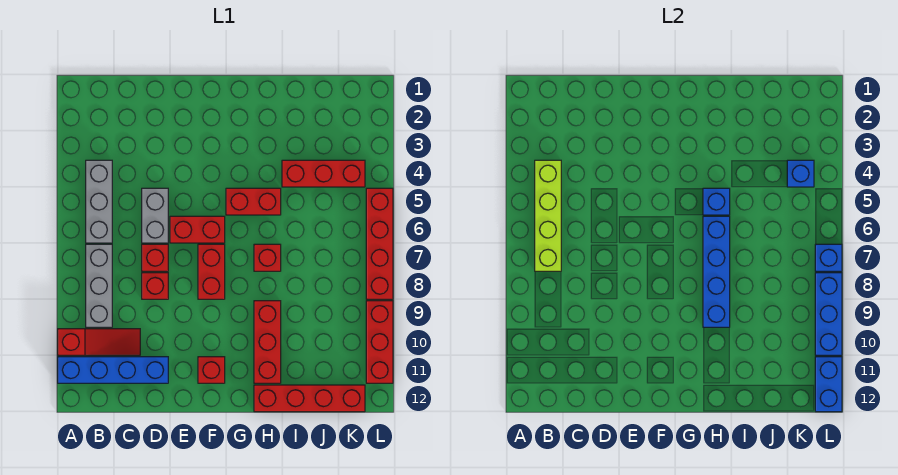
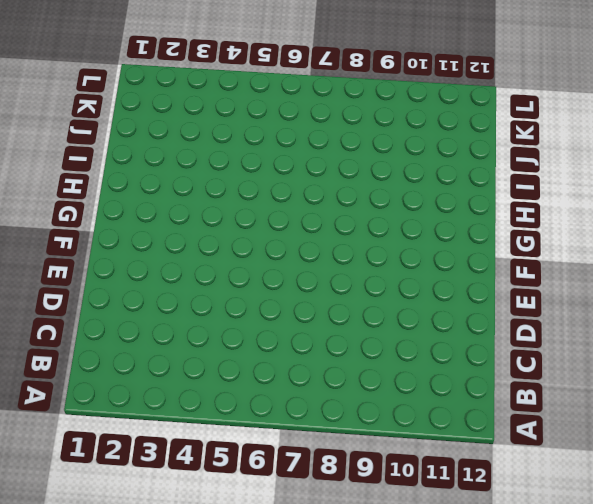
none -> red 1x3 slope [58,329,140,355]
none -> blue 1x4 brick [58,357,168,383]
none -> grey 1x3 brick [86,160,112,243]

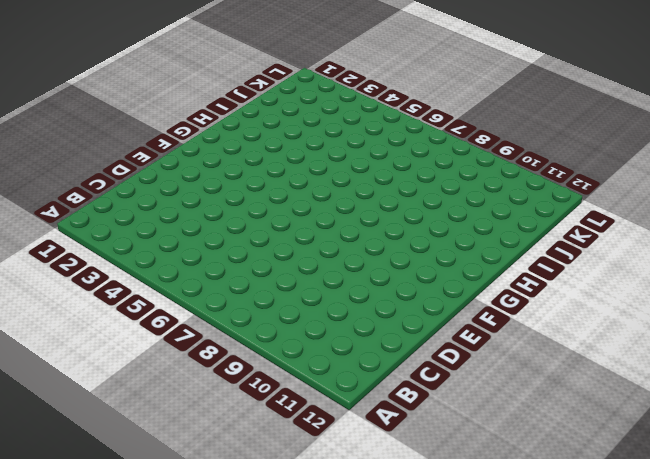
none -> red 1x3 slope [58,329,140,355]
none -> blue 1x4 brick [58,357,168,383]
none -> grey 1x3 brick [86,160,112,243]

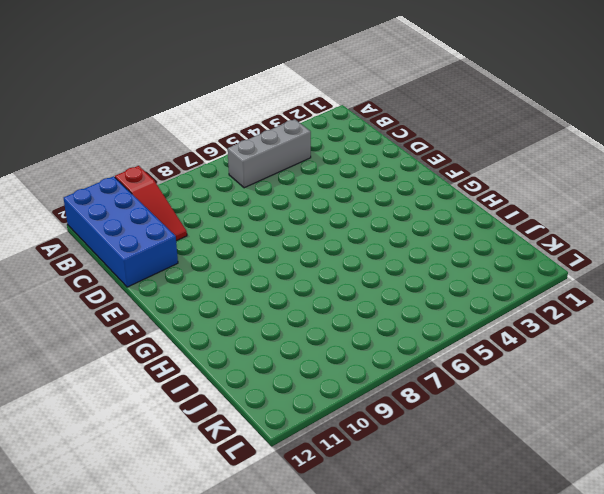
blue 2x4 brick [64,176,178,287] -> blue 1x4 brick [58,357,168,383]
none -> grey 1x3 brick [86,244,112,327]
none -> grey 1x2 brick [142,188,168,243]
none -> red 1x1 brick [142,244,168,271]

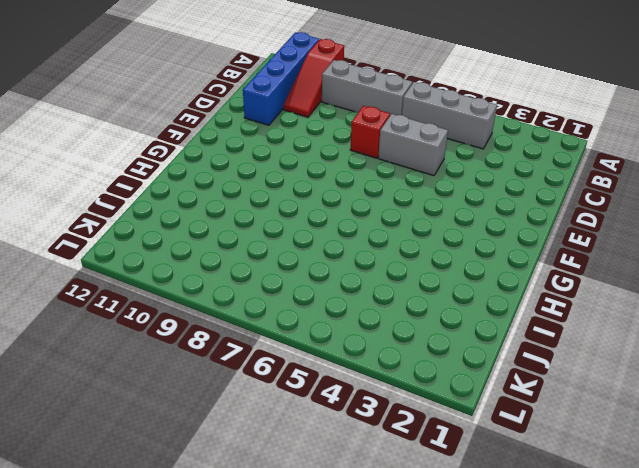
none -> red 1x1 brick [142,273,168,299]
none -> red 1x2 brick [170,216,225,243]
none -> red 1x2 brick [198,244,225,299]

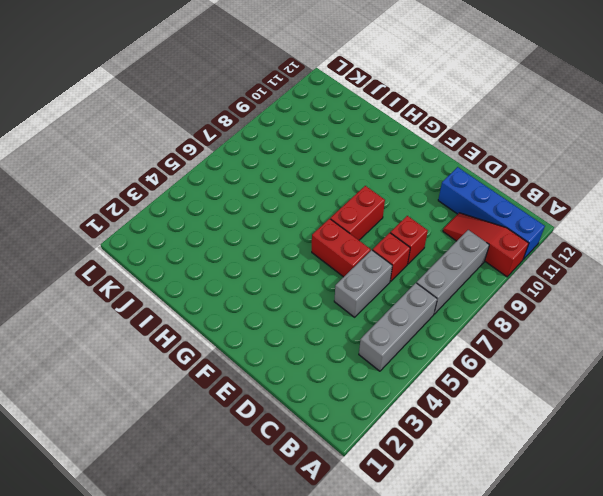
none -> red 1x1 brick [198,357,225,383]
none -> red 1x2 brick [226,188,281,215]
none -> red 1x1 brick [254,244,281,271]

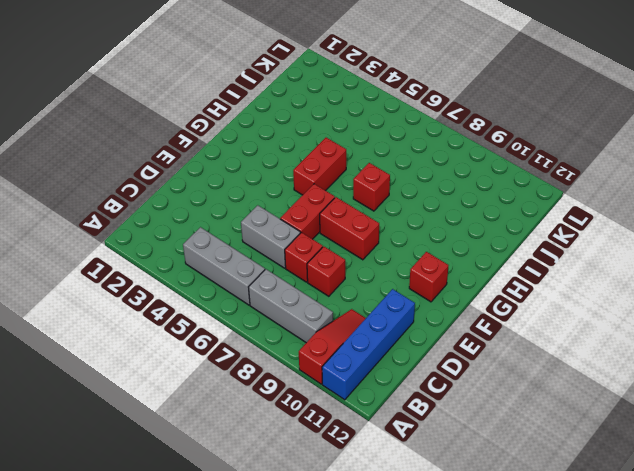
none -> red 1x3 brick [254,301,281,383]
none -> red 1x4 brick [254,385,365,412]
none -> red 1x3 brick [282,160,365,187]

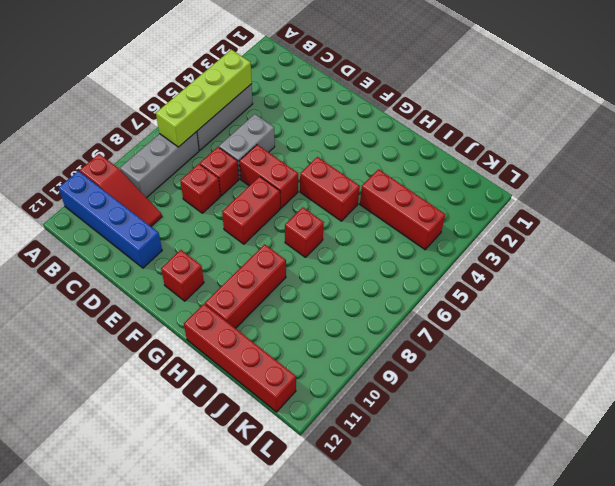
none -> red 1x4 brick [366,188,393,299]
none -> red 1x3 brick [366,301,393,383]
none -> blue 1x1 brick [703,188,730,215]

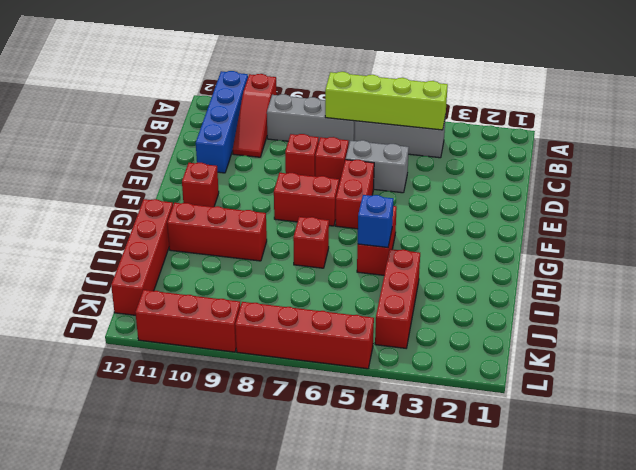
none -> blue 1x4 brick [703,216,730,327]
none -> blue 1x1 brick [787,160,814,187]
none -> blue 1x1 brick [815,244,842,271]

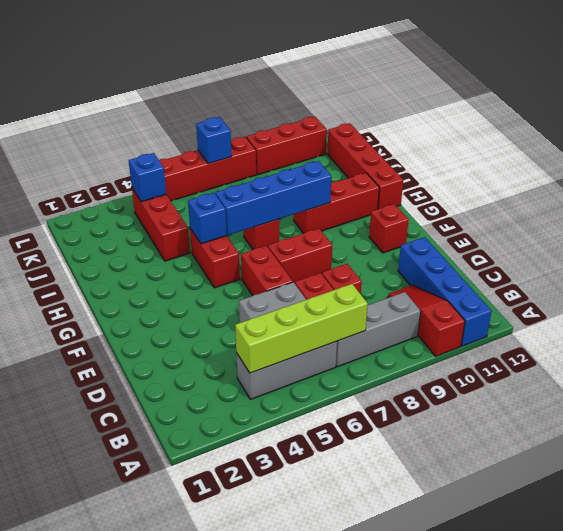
none -> blue 1x3 brick [815,273,842,355]
none -> blue 1x2 brick [815,357,842,412]

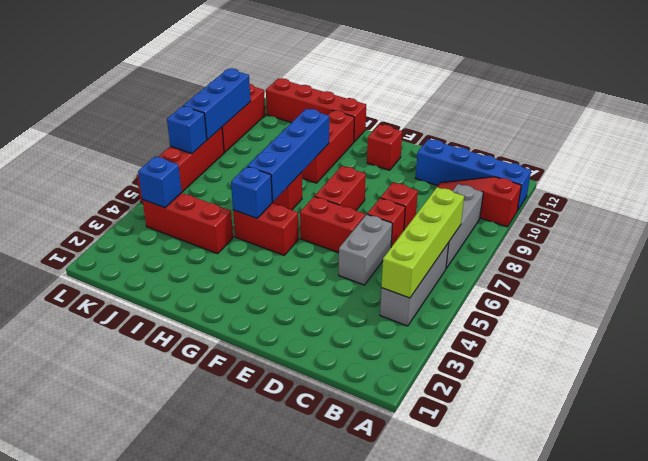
none -> blue 1x2 brick [815,357,842,412]

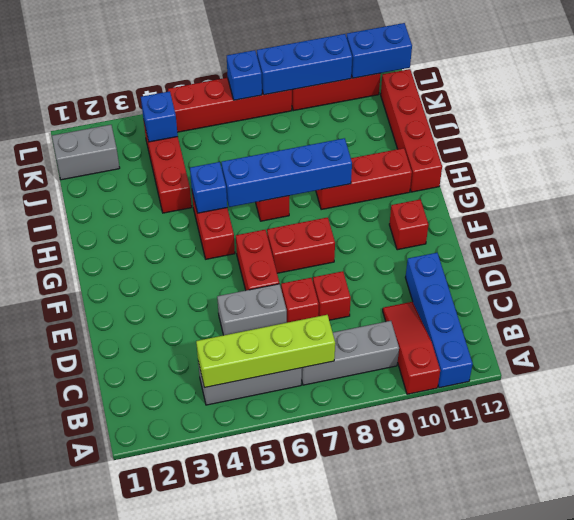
grey 1x2 brick [52,125,120,180] -> none

